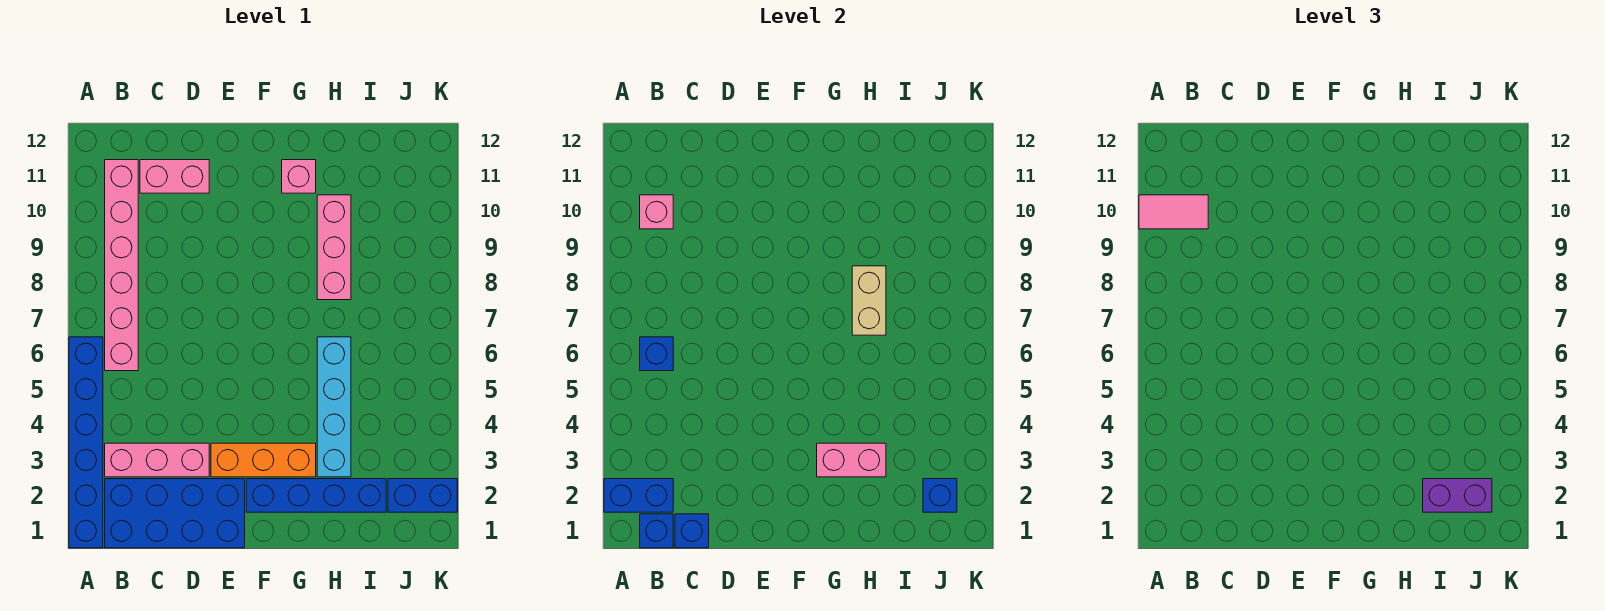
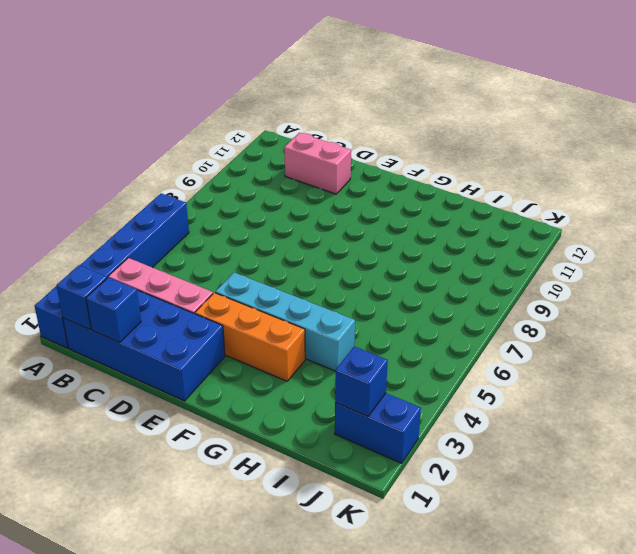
cyan 1x4 brick [215,273,355,371] -> cyan 1x4 brick turned to [317,337,351,477]
none -> pink 1x6 brick [105,160,138,371]
none -> blue 1x4 brick [246,479,386,512]
none -> pink 1x1 brick [282,160,316,193]

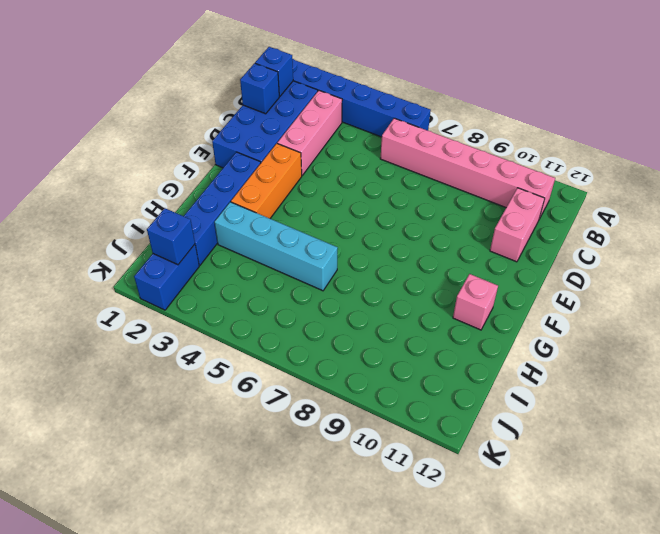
none -> pink 1x3 brick [317,195,351,300]
none -> blue 1x2 brick [604,479,673,512]
none -> blue 1x1 brick [640,337,673,371]

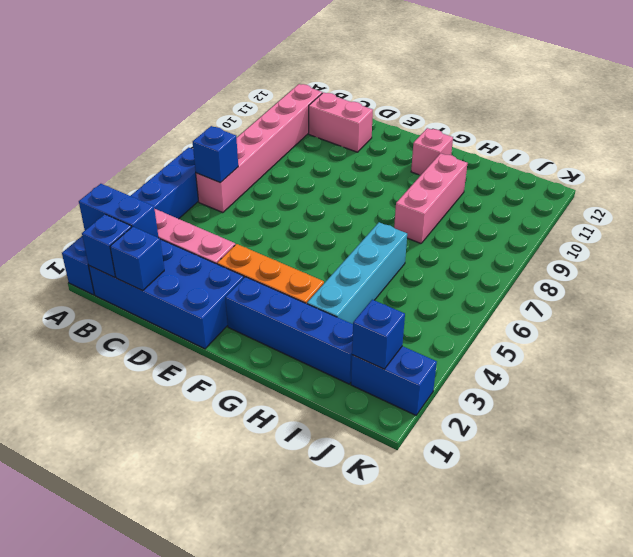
none -> pink 1x1 brick [640,195,673,229]
none -> pink 1x2 brick [817,443,886,477]
none -> tan 1x2 brick [852,266,886,335]

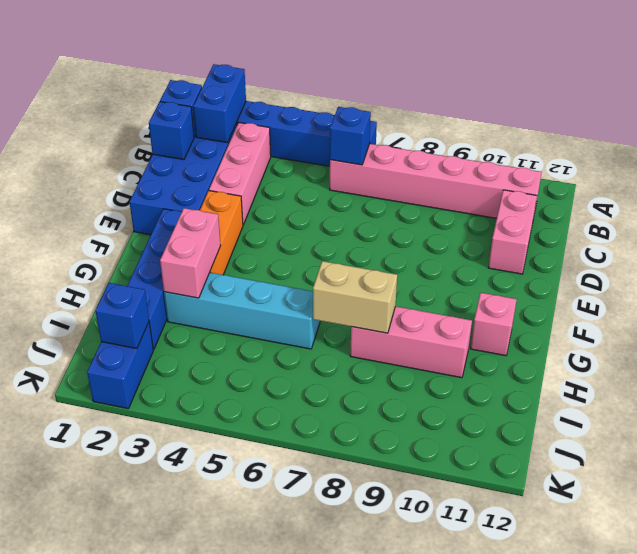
none -> pink 1x1 brick [640,195,673,229]
none -> pink 1x2 tile [1139,195,1208,229]
none -> purple 1x2 brick [1423,479,1492,512]

